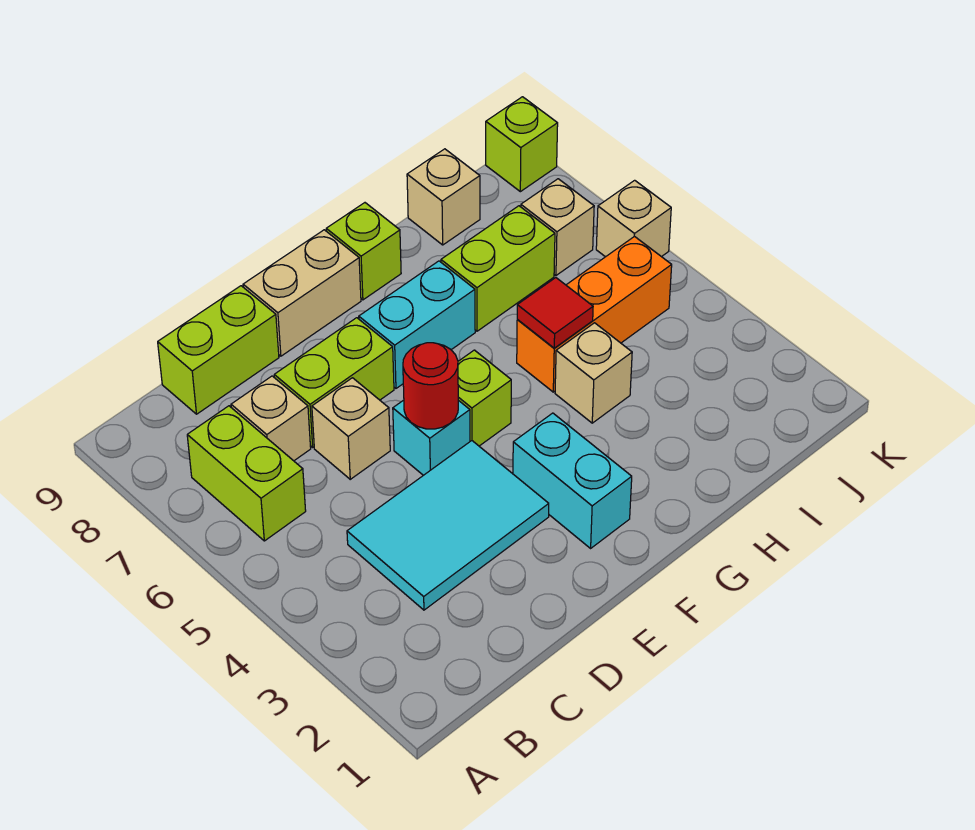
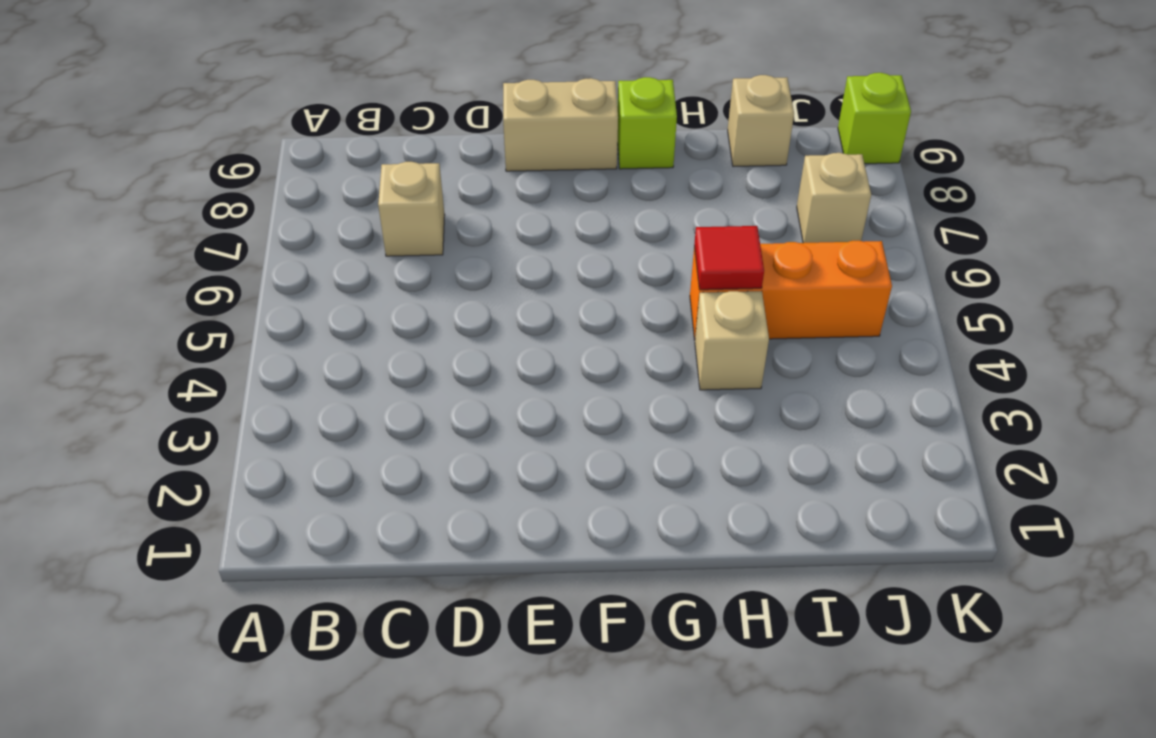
none -> lime 1x2 brick [187,406,306,541]
none -> cyan 2x3 tile [347,441,549,610]
none -> lime 1x2 brick [158,286,279,414]

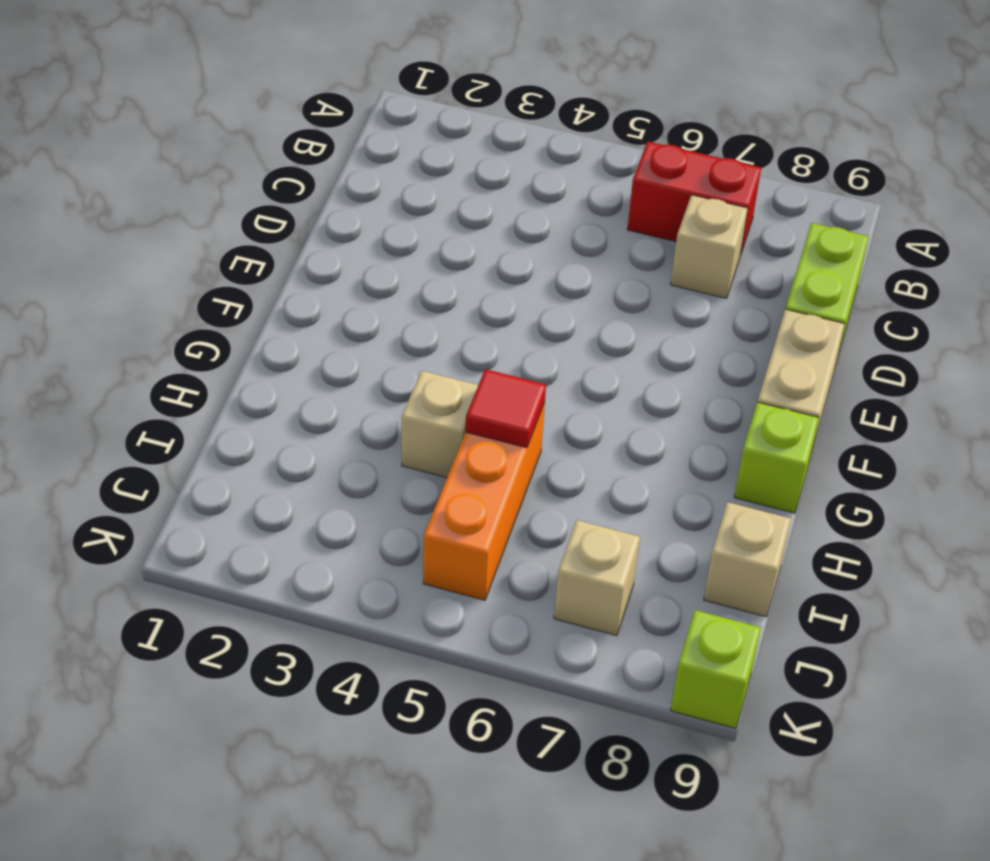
red 1x2 brick [627,141,761,256] -> lime 1x2 brick [187,406,306,541]
none -> cyan 2x3 tile [347,441,549,610]
none -> tan 1x1 brick [312,378,390,479]
none -> lime 1x2 brick [274,318,394,447]

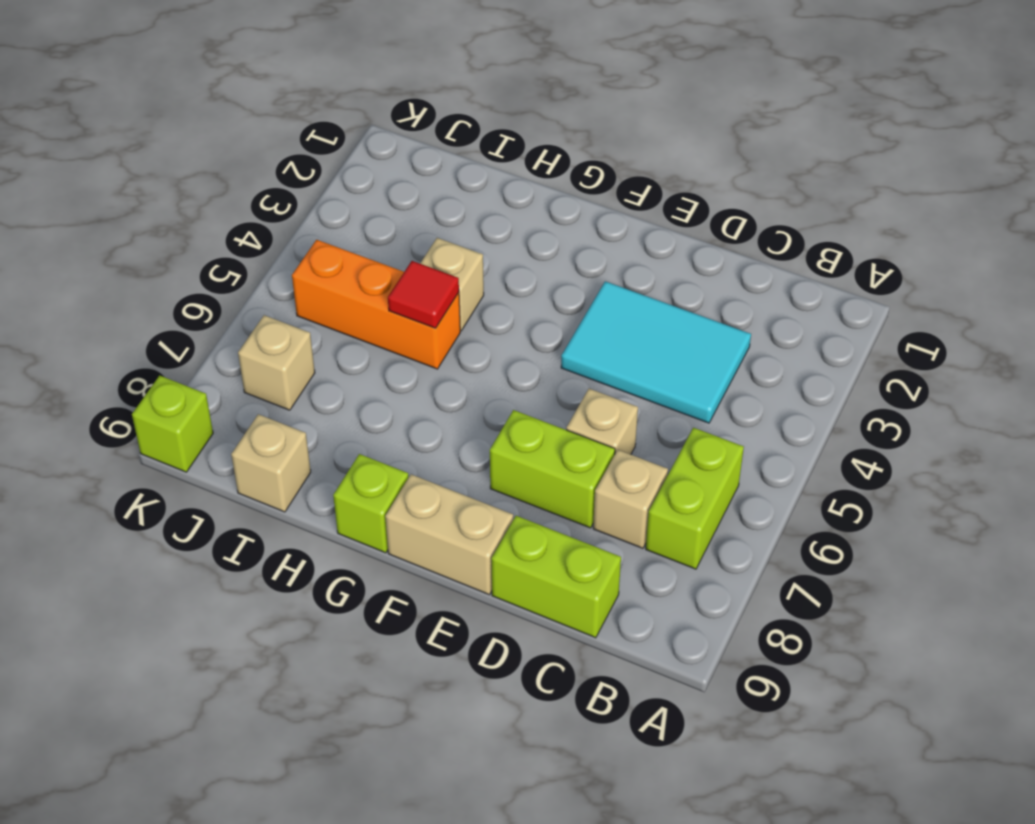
none -> cyan 1x1 brick [393,400,470,475]
none -> cyan 1x2 brick [513,413,632,548]
none -> lime 1x1 brick [458,350,511,446]

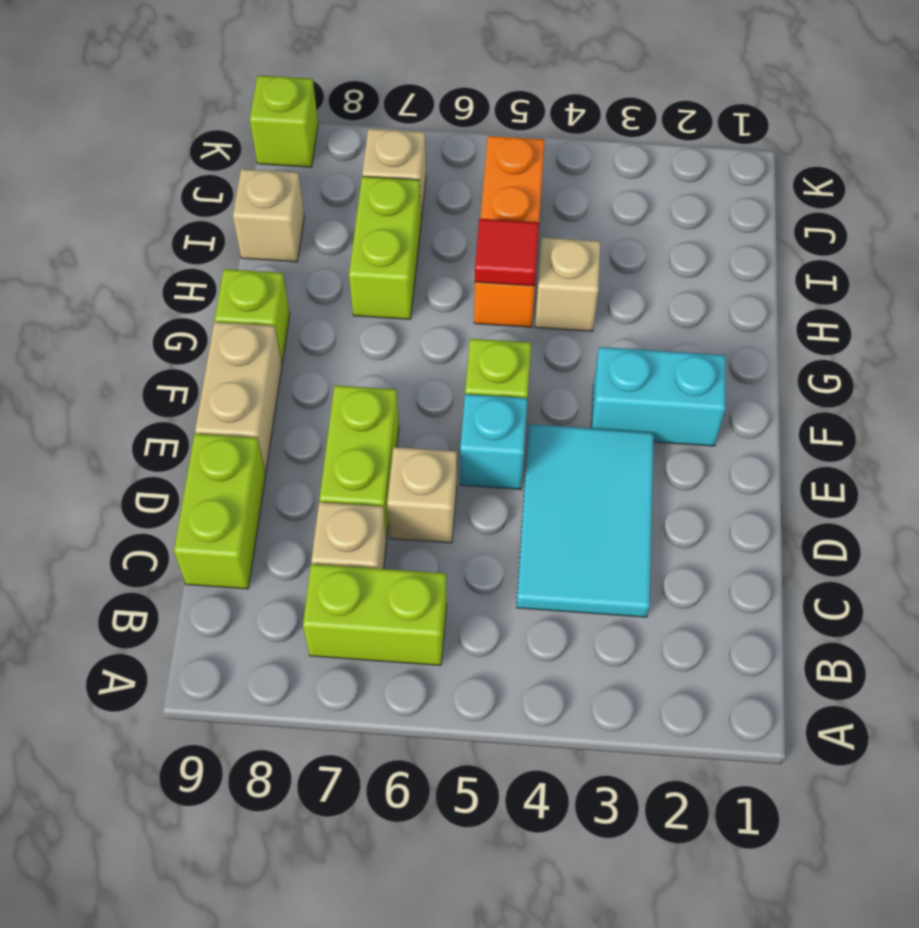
none -> cyan 1x2 brick [359,261,475,388]
none -> tan 1x1 brick [596,180,671,257]
none -> red 1x1 round brick [403,343,458,429]

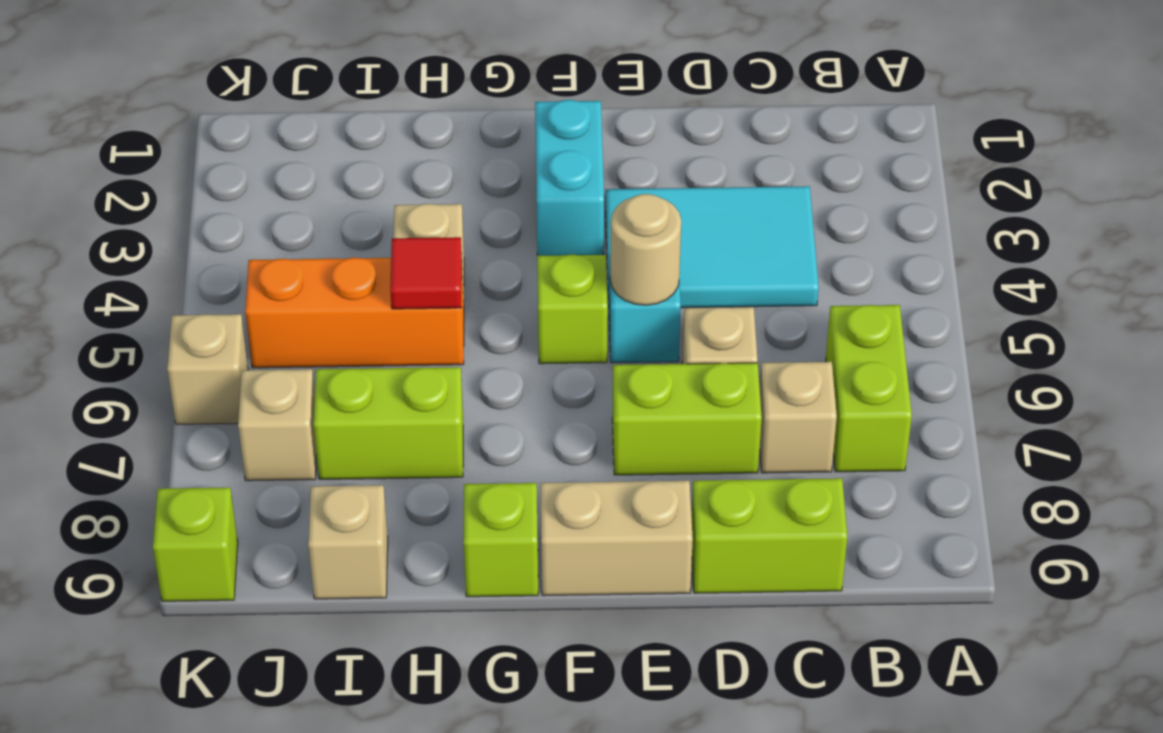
tan 1x1 round brick [610,194,681,305] -> red 1x1 round brick [403,343,458,429]
none -> cyan 1x2 brick [359,261,475,388]

